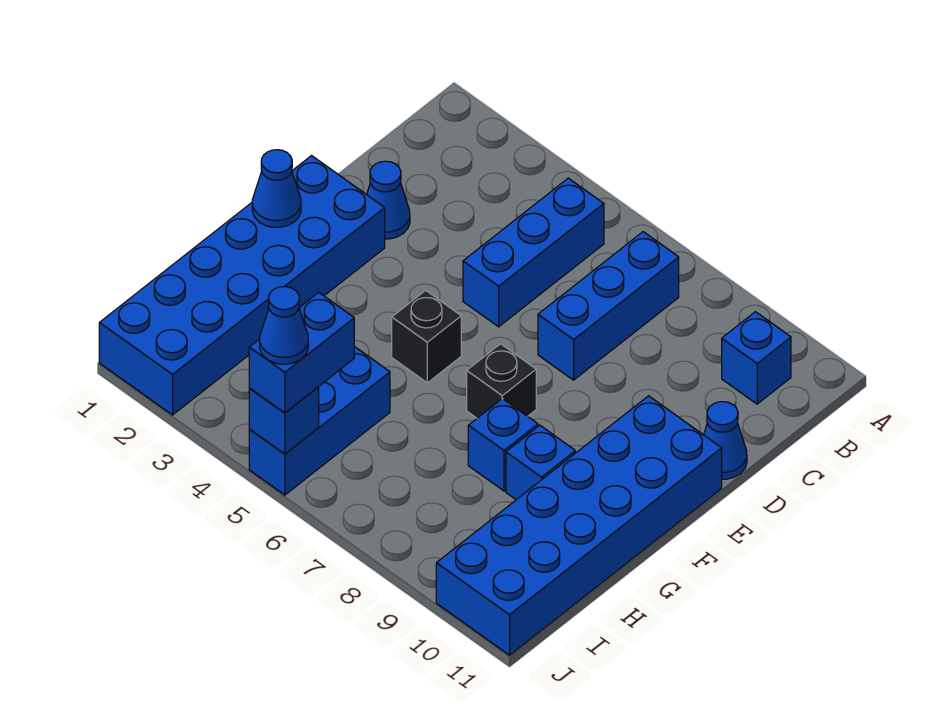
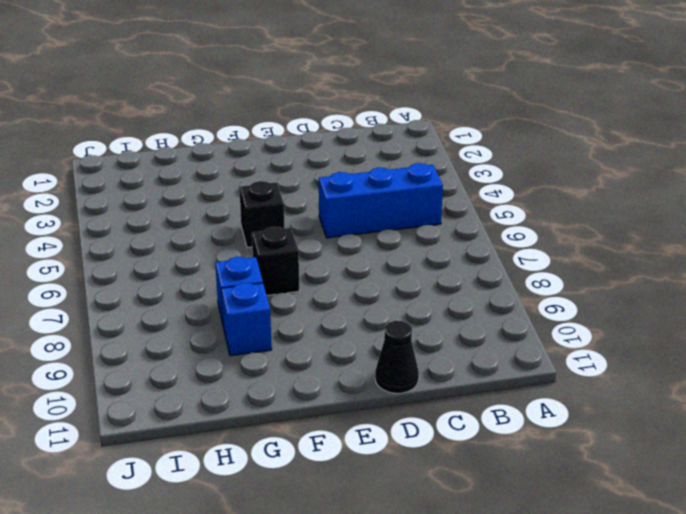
black 1x1 cone [375,321,419,393] -> blue 1x1 cone [704,402,747,479]
none -> blue 1x3 brick [538,232,679,380]
none -> blue 1x1 brick [722,312,791,404]
none -> blue 1x1 cone [367,161,410,239]

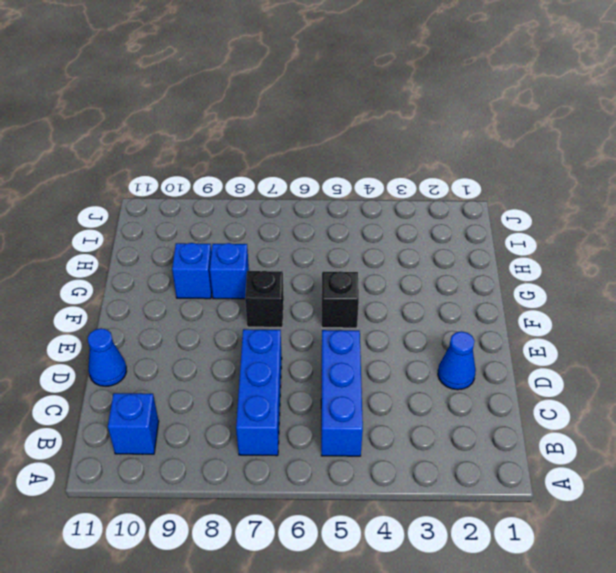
none -> blue 2x6 brick [99,156,385,415]
none -> blue 2x6 brick [436,396,722,655]
none -> blue 1x3 brick [249,346,390,495]

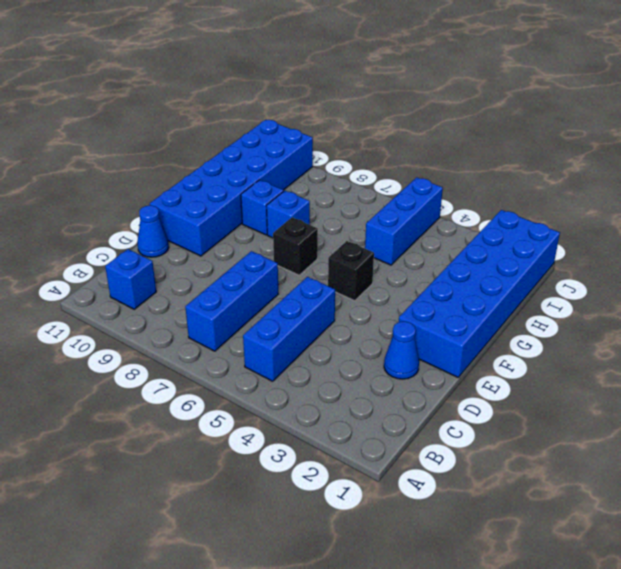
none -> blue 1x1 cone [252,150,301,227]
none -> blue 1x1 brick [249,387,319,454]
none -> blue 1x2 brick [249,292,354,413]

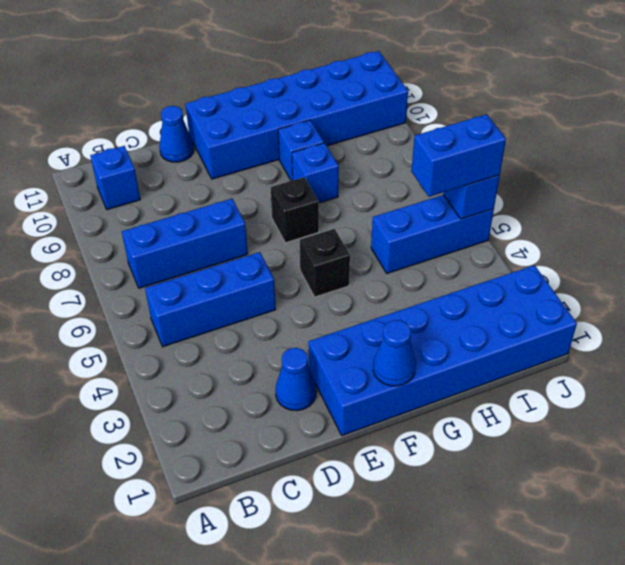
none -> blue 1x1 cone [260,286,308,364]

